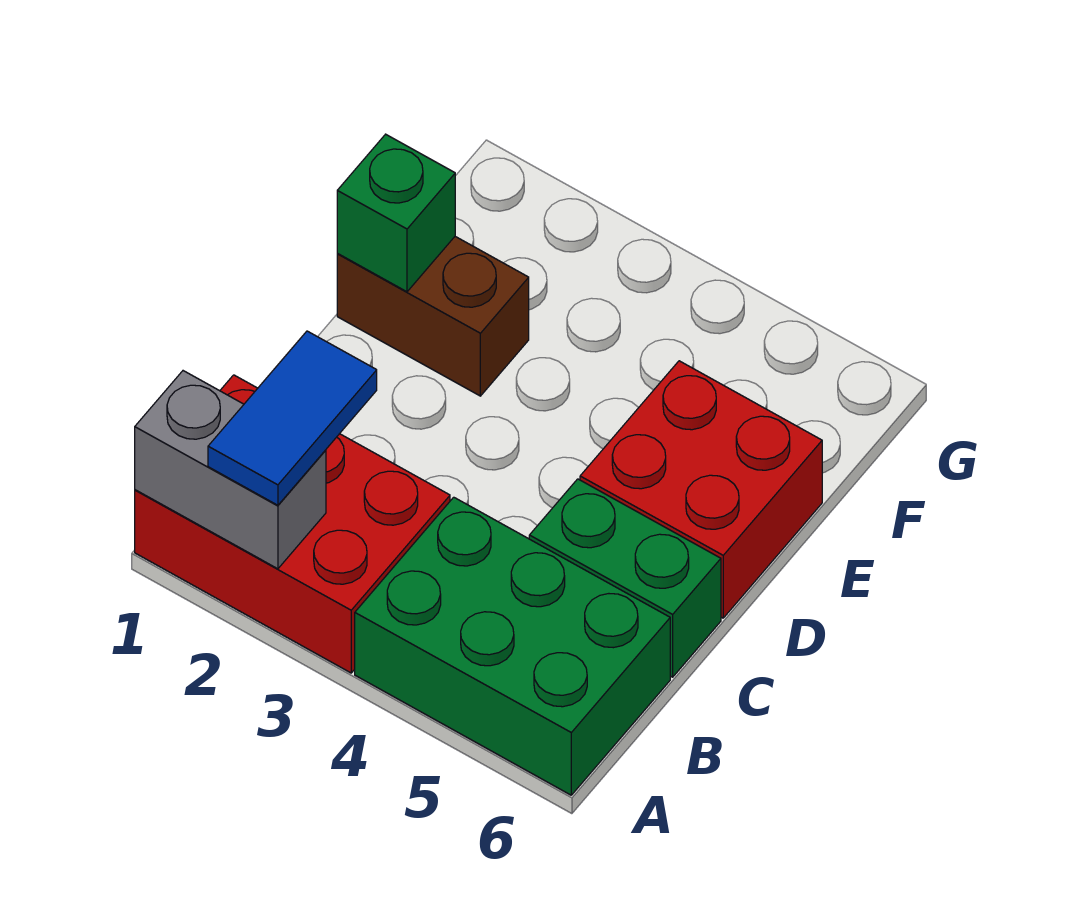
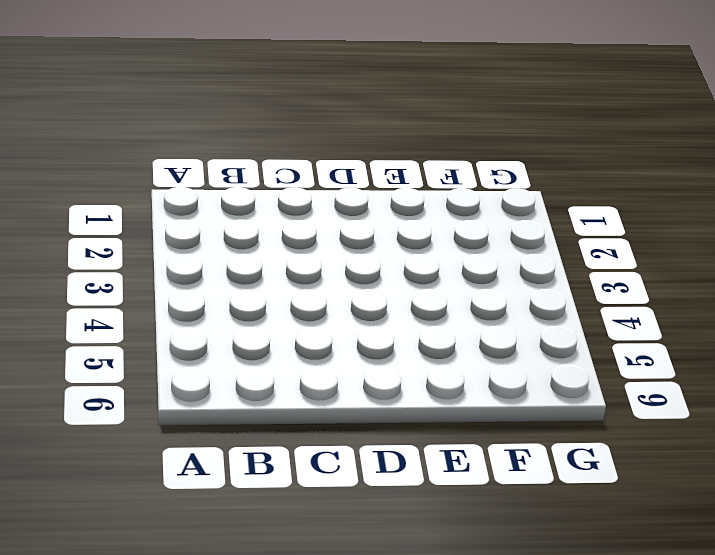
none -> red 2x3 brick [135,375,450,673]
none -> green 2x3 brick [355,497,670,795]

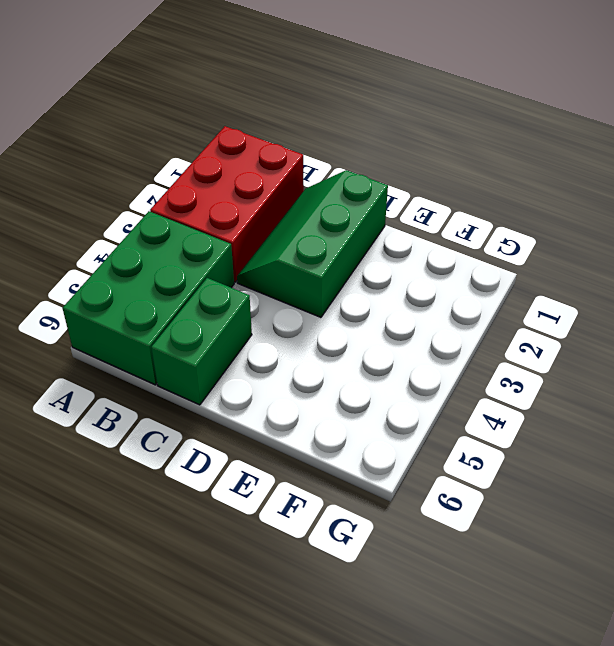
green 2x3 slope [237,170,388,317] -> none
none -> red 2x2 brick [580,361,822,618]
none -> brown 1x2 brick [337,237,529,396]

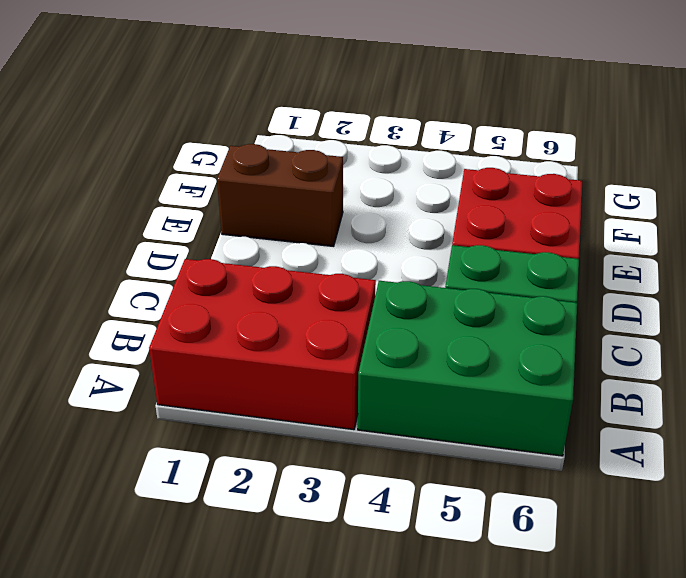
none -> grey 1x2 brick [135,371,326,569]
none -> green 1x1 brick [337,134,455,292]

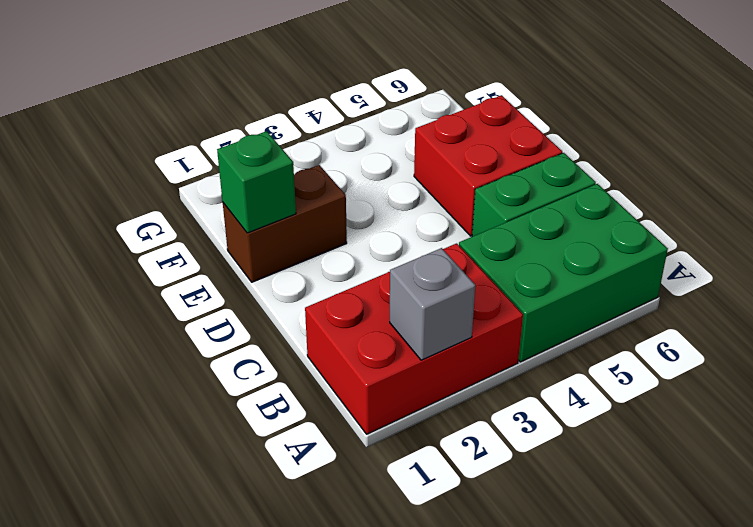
grey 1x1 brick [390,248,475,360] -> grey 1x2 brick [135,371,326,569]
none -> blue 1x2 tile [208,331,377,505]

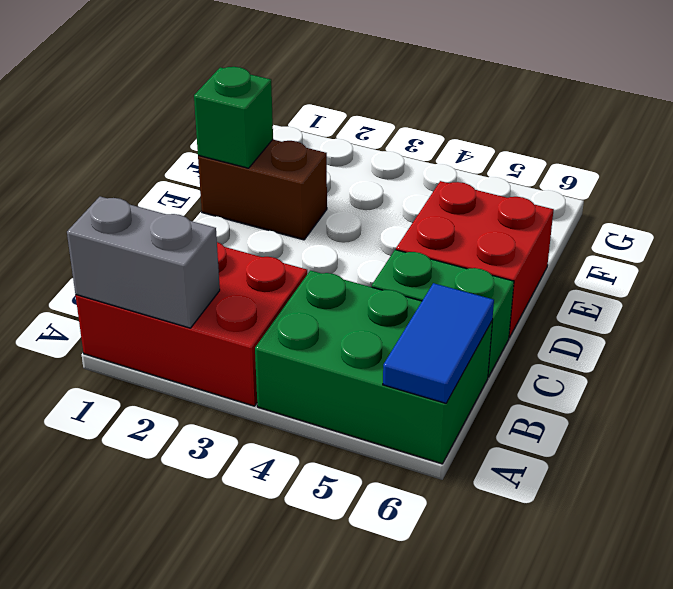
blue 1x2 tile [383,283,494,403] -> blue 1x2 tile moved to [208,331,377,505]

